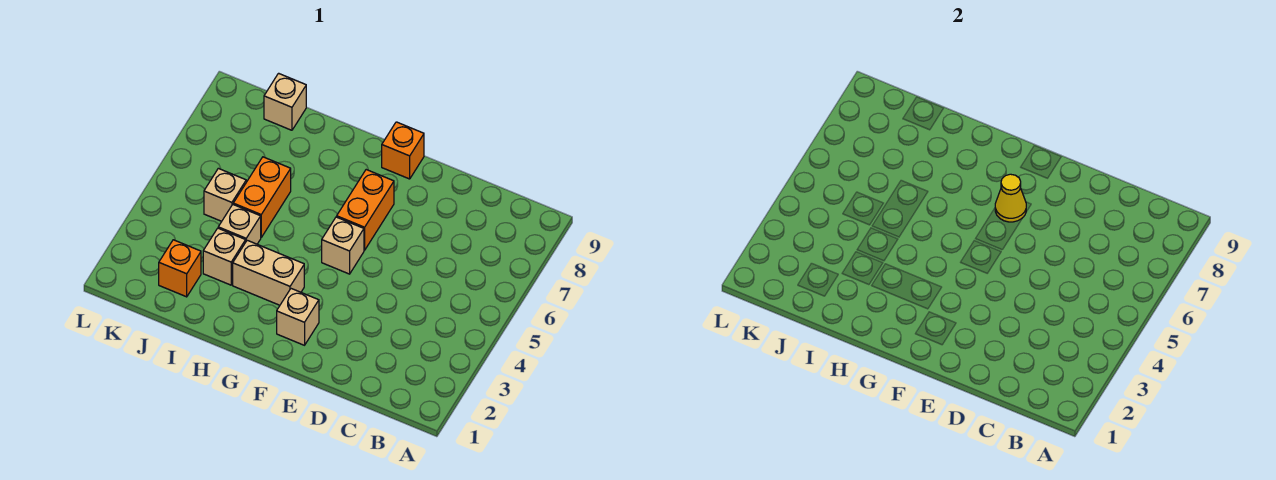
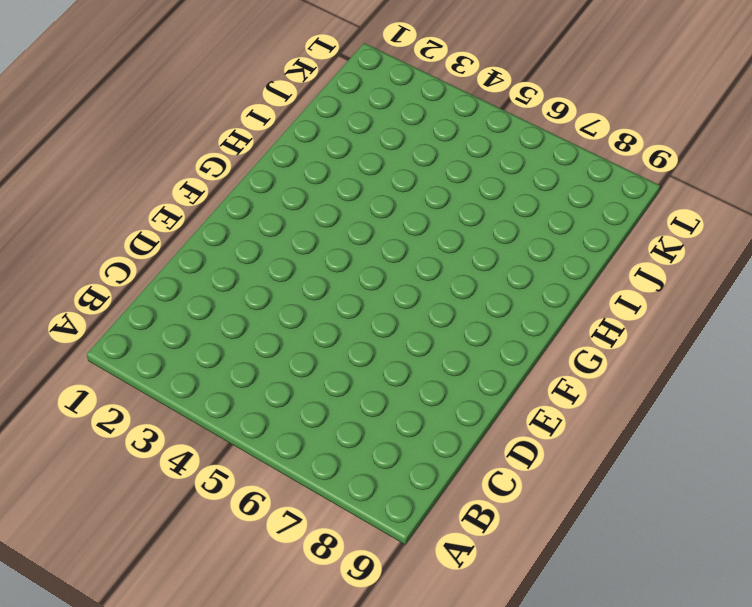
none -> tan 1x1 brick [277,289,319,345]
none -> tan 1x1 brick [322,217,364,274]
none -> orange 1x2 brick [337,170,394,250]

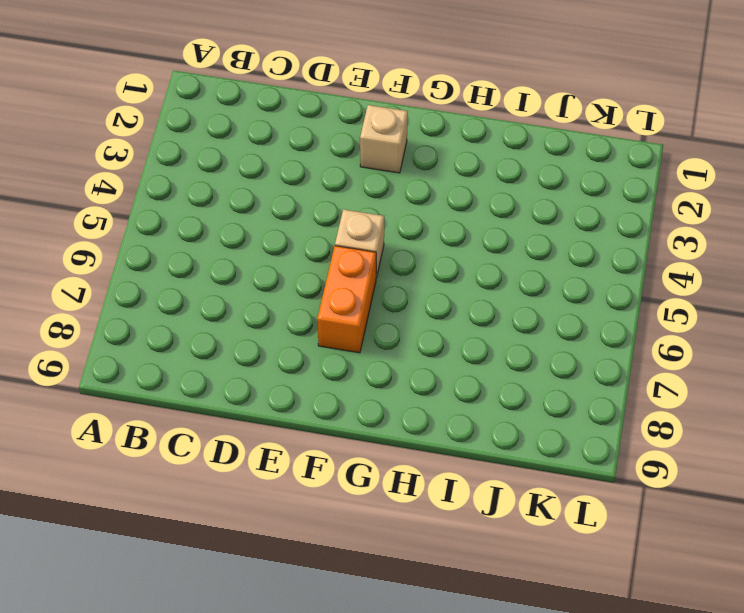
none -> orange 1x1 brick [382,122,424,179]
none -> tan 1x2 brick [233,240,304,305]
none -> tan 1x1 brick [203,228,246,285]

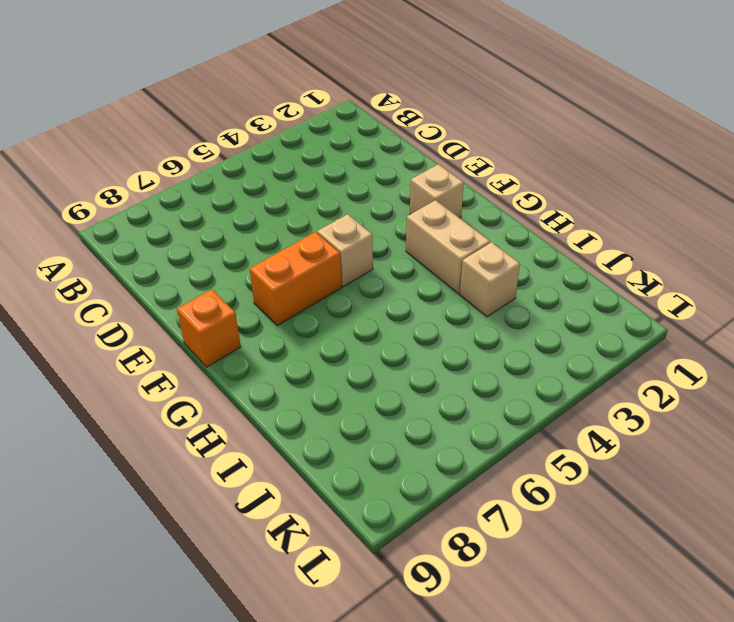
none -> tan 1x1 brick [218,205,261,244]
none -> orange 1x2 brick [233,157,291,237]
none -> orange 1x1 brick [159,240,201,297]

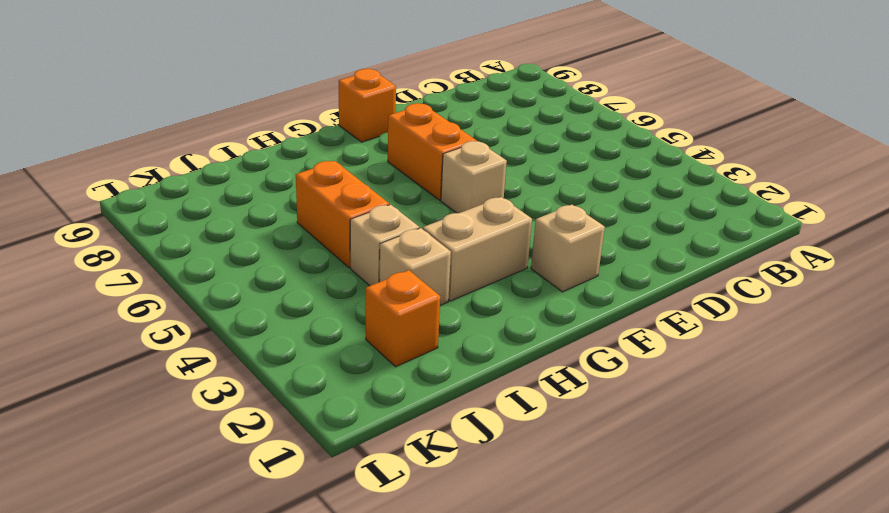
none -> tan 1x1 brick [204,168,246,221]
none -> tan 1x1 brick [264,73,306,130]
none -> yellow 1x1 cone [995,174,1027,222]

